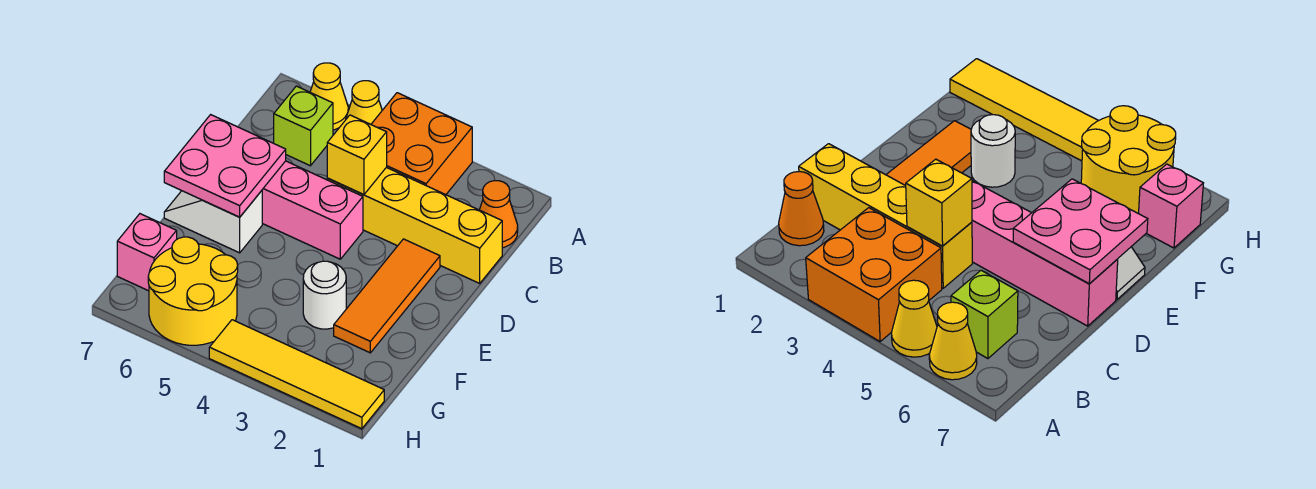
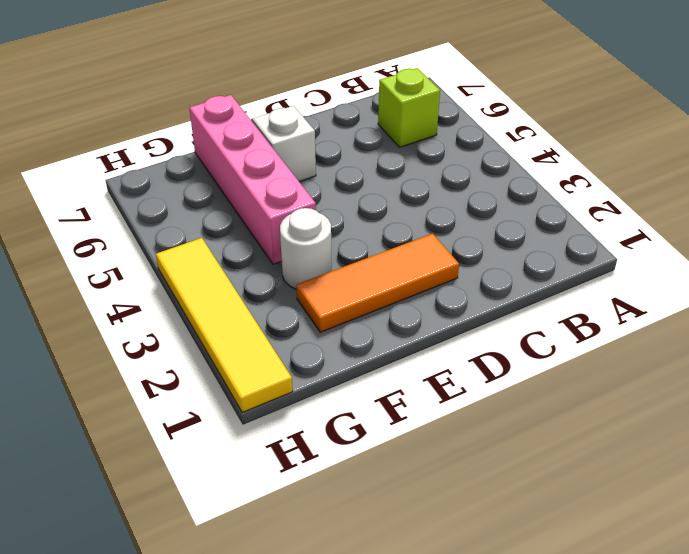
pink 1x4 brick [189,95,316,264] -> pink 1x4 brick moved to [262,161,363,259]
none -> orange 2x2 brick [371,93,472,195]
none -> yellow 1x1 cone [346,81,382,124]
none -> yellow 1x1 cone [310,63,348,130]

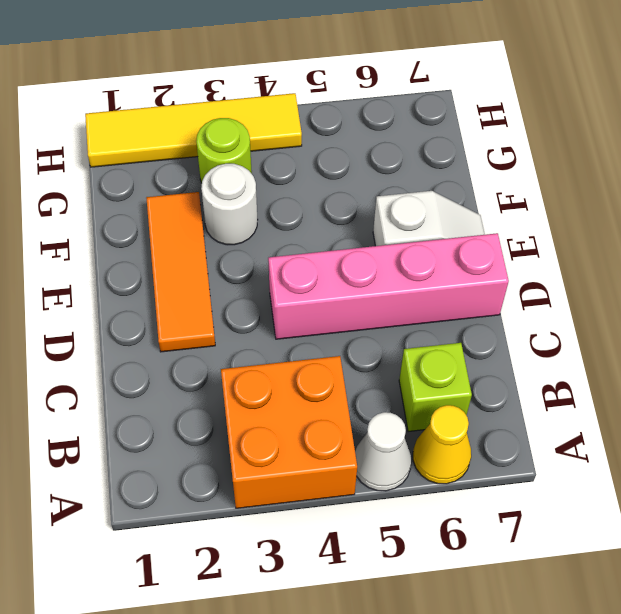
white 1x1 cone [355,412,411,491] -> yellow 1x1 cone [346,81,382,124]
lime 1x1 round brick [196,118,252,183] -> none
none -> orange 1x1 cone [480,181,518,248]
none -> yellow 1x4 brick [327,167,502,283]
none -> yellow 2x2 round brick [148,237,238,345]

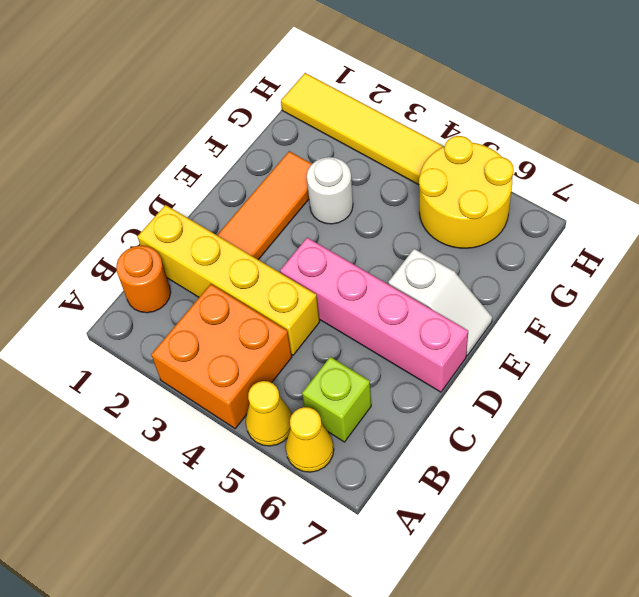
orange 1x1 round brick [116,246,171,313] -> orange 1x1 cone [480,181,518,248]
none -> pink 1x1 brick [117,214,177,291]
none -> yellow 1x1 brick [327,115,387,195]
none -> pink 2x2 plate [164,115,286,217]

